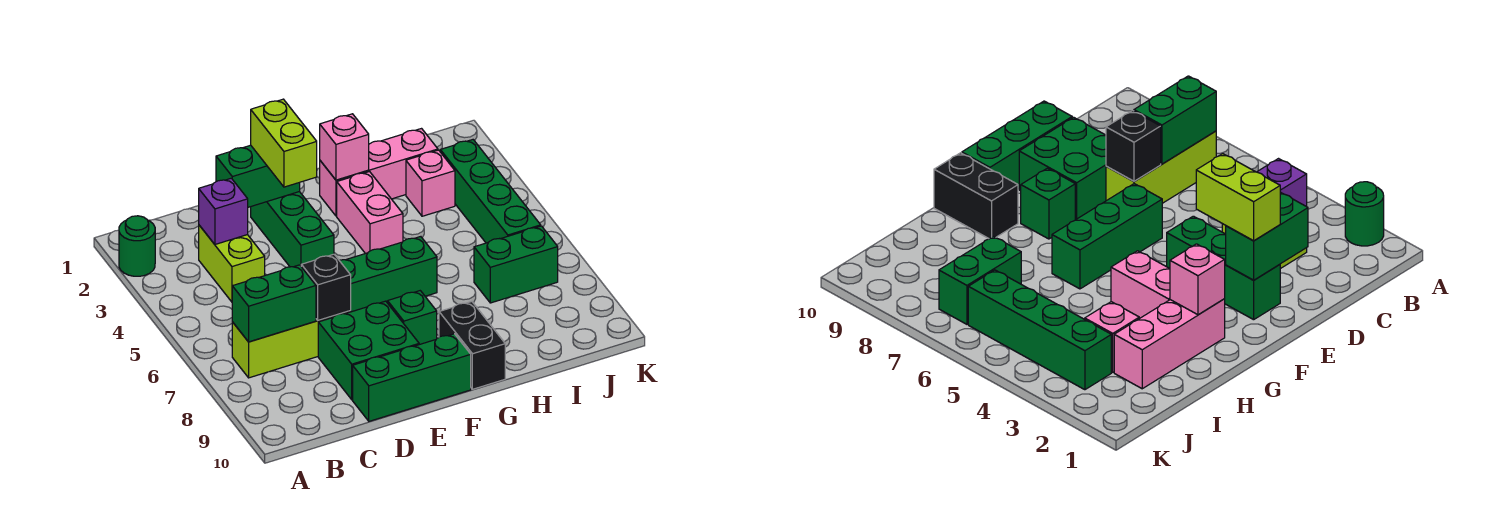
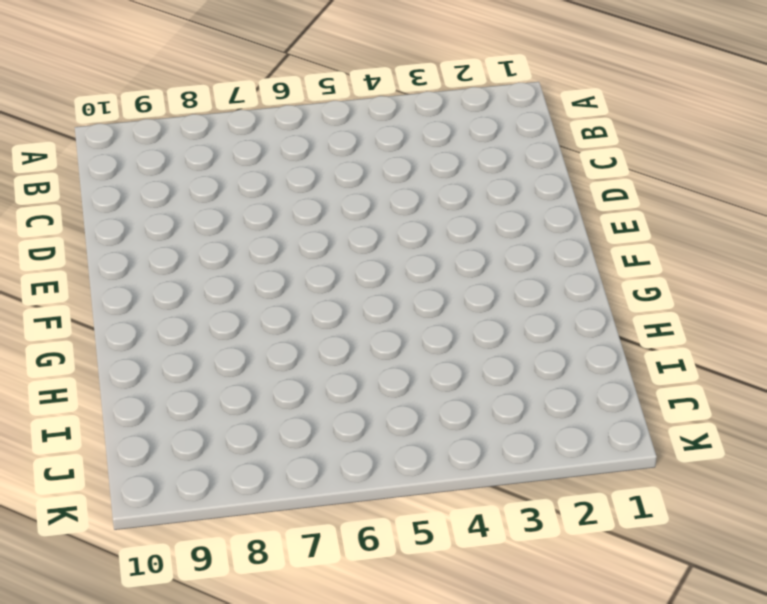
none -> green 1x1 round brick [119,216,155,276]
none -> lime 1x3 brick [232,311,351,378]
none -> lime 1x2 brick [199,225,265,302]

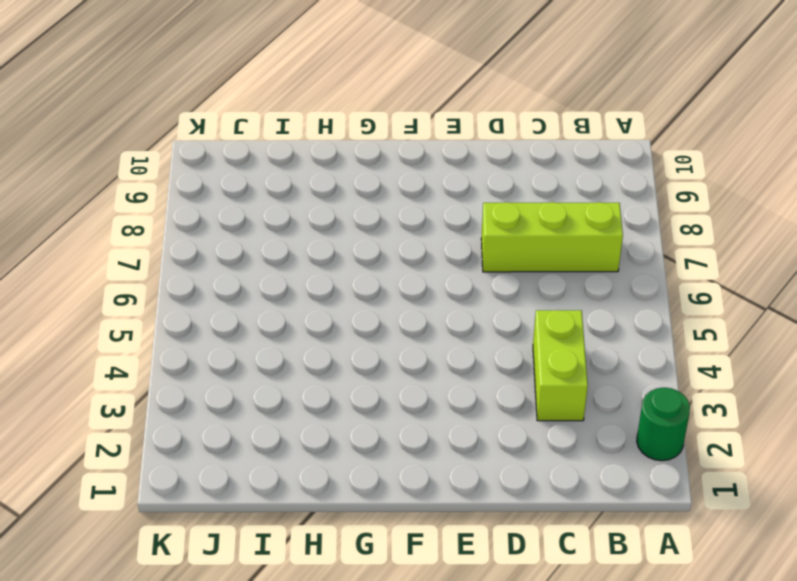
none -> green 2x2 brick [318,301,419,400]
none -> green 1x3 brick [353,334,471,421]
none -> green 1x3 brick [251,192,334,267]

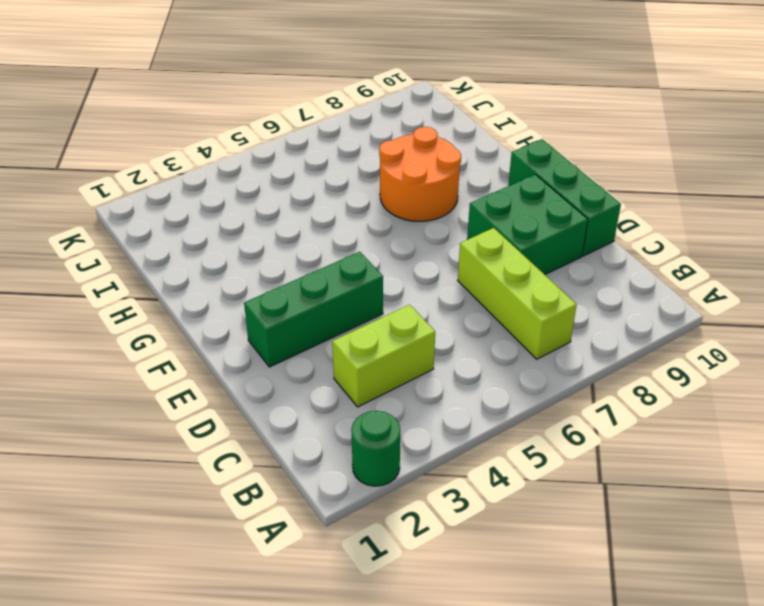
orange 2x2 round brick [379,127,461,221] -> none
none -> green 1x3 brick [339,237,437,312]
none -> green 1x1 brick [388,291,437,344]
none -> pink 1x3 brick [320,129,438,216]

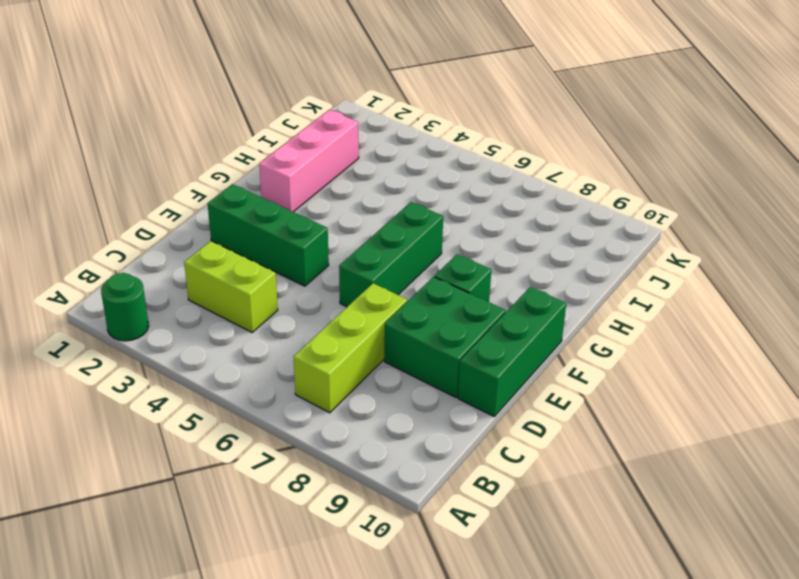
none -> pink 1x2 brick [337,172,403,254]
none -> black 1x2 brick [439,302,505,389]
none -> pink 1x1 brick [406,150,455,216]

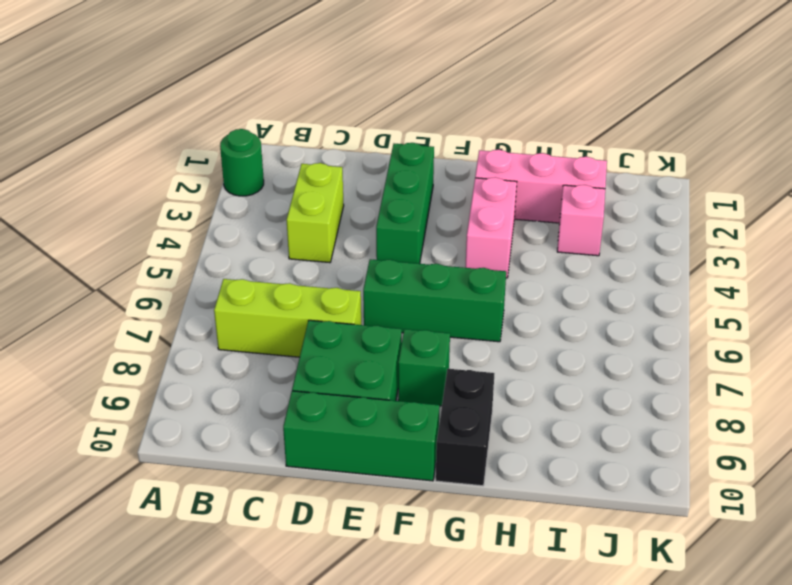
none -> green 1x2 brick [474,226,558,303]
none -> green 1x4 brick [440,140,541,243]
none -> green 1x2 brick [232,265,316,342]

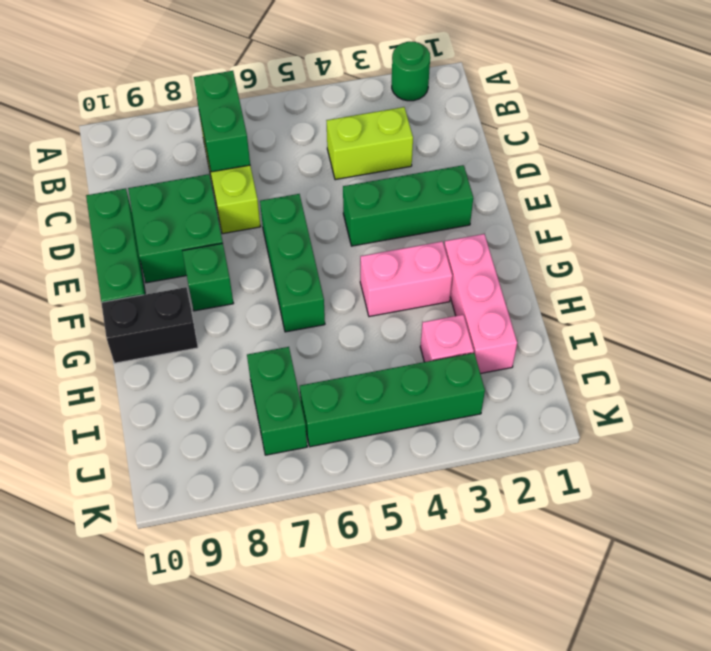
none -> purple 1x1 brick [199,178,248,244]
none -> green 1x2 brick [216,145,300,207]
none -> black 1x1 brick [301,254,351,320]

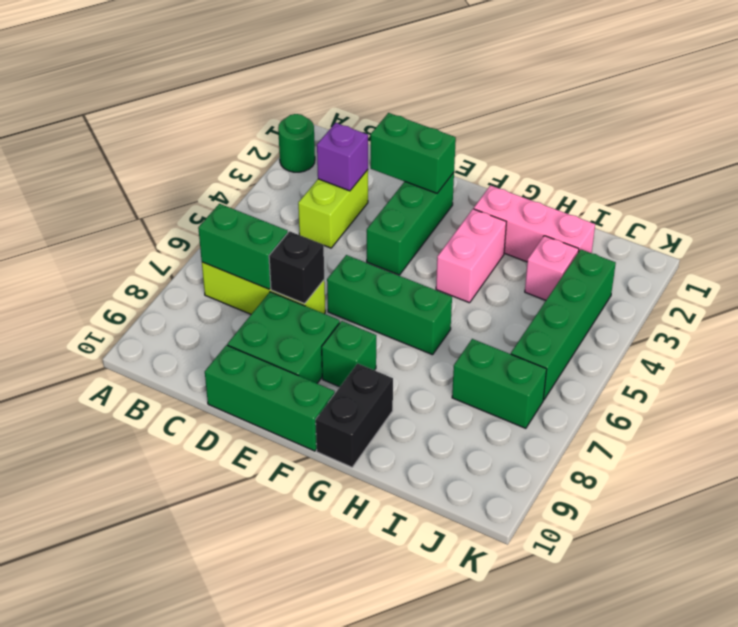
none -> pink 1x1 brick [320,114,369,180]
none -> lime 1x2 brick [251,99,317,187]

